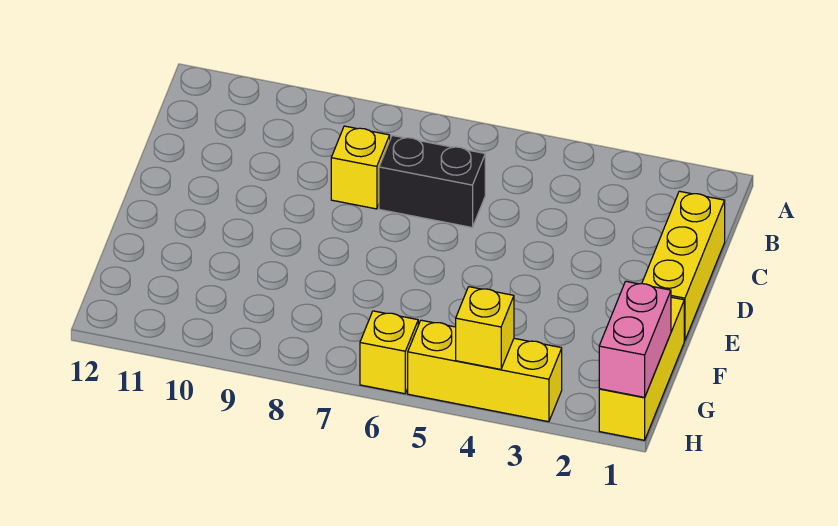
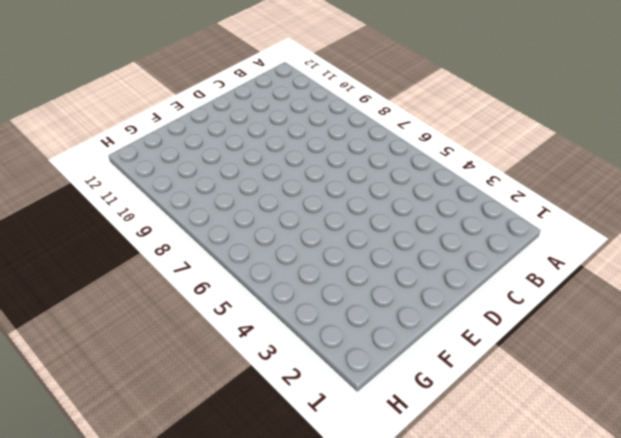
none -> yellow 1x3 brick [642,191,725,341]
none -> black 1x2 brick [379,135,485,227]

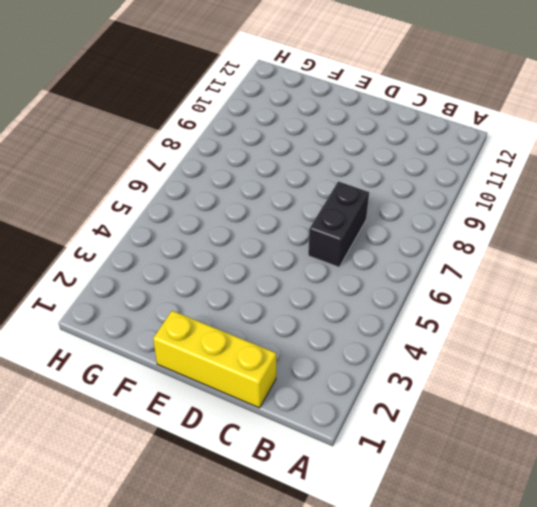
none -> yellow 1x1 brick [331,126,390,209]
none -> yellow 1x3 brick [599,297,684,440]

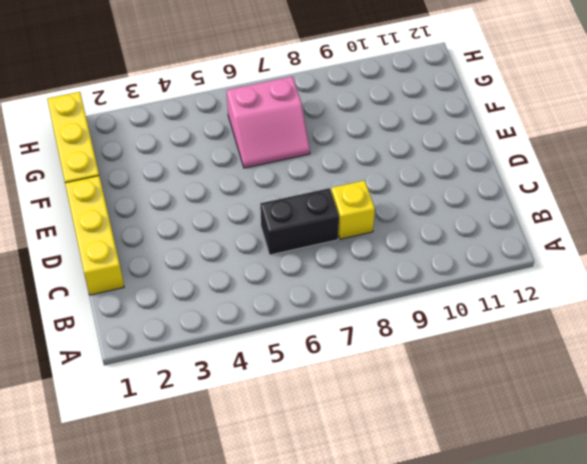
pink 2x2 slope [226,77,310,168] -> none
none -> yellow 1x3 brick [408,320,562,422]
none -> yellow 1x1 brick [360,311,418,394]

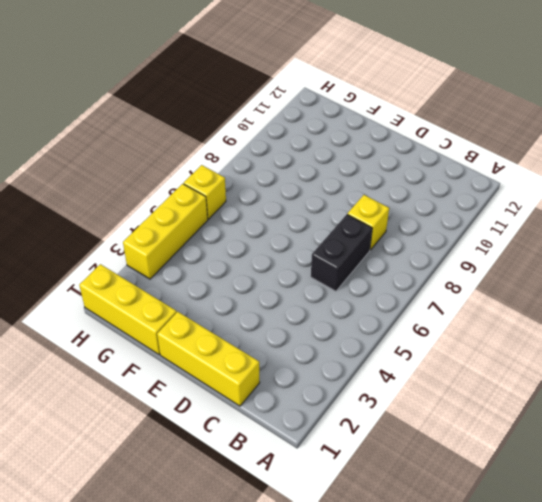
none -> pink 1x2 brick [599,281,671,397]
none -> yellow 1x1 brick [456,287,514,369]

